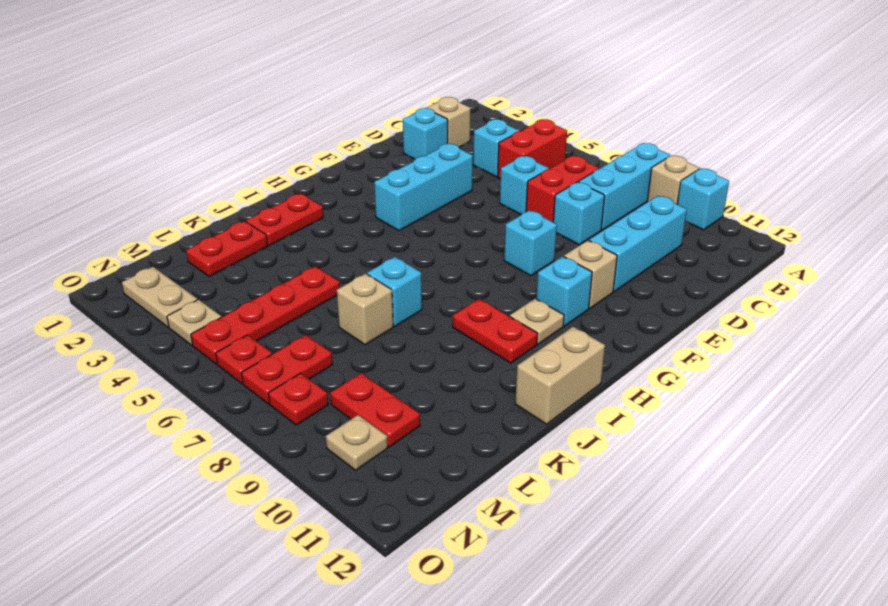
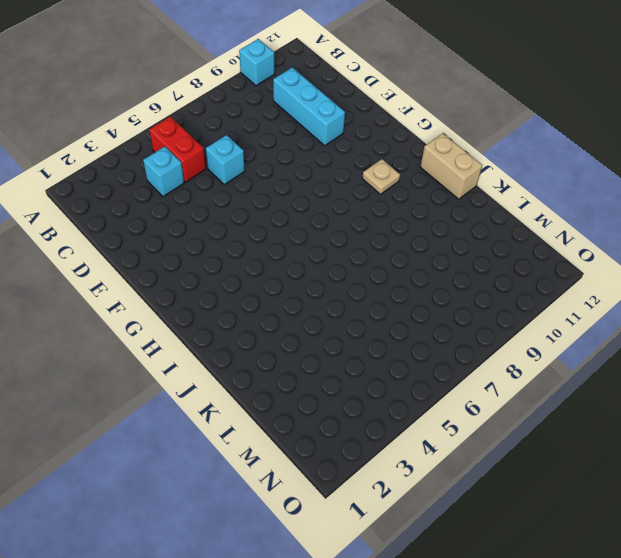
none -> cyan 1x3 brick [579,143,670,230]
none -> tan 1x1 brick [647,155,699,204]
none -> tan 1x1 brick [427,97,471,147]
none -> red 1x2 brick [526,156,599,222]

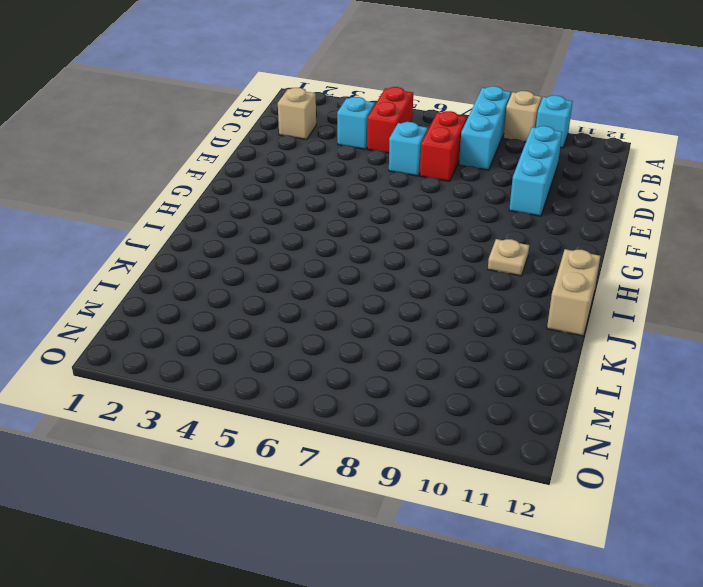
none -> cyan 1x1 brick [403,108,448,159]
none -> cyan 1x1 brick [553,182,605,245]
none -> cyan 1x3 brick [374,144,473,231]
none -> cyan 1x1 brick [504,210,557,276]

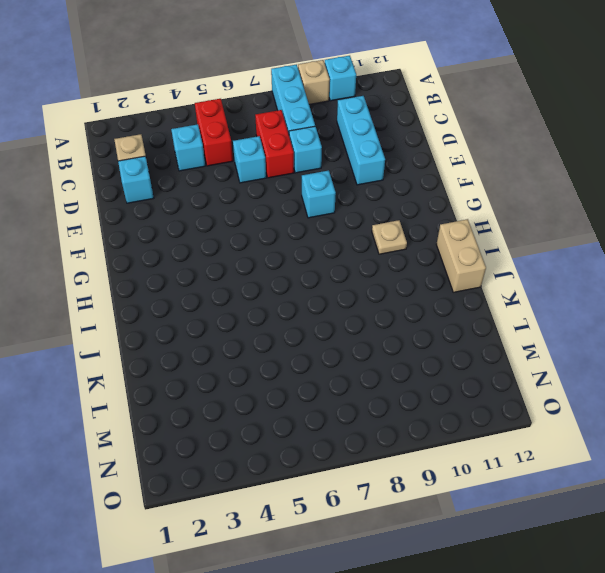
none -> cyan 1x3 brick [374,144,473,231]
none -> tan 1x1 brick [564,240,617,308]
none -> cyan 1x1 brick [536,256,592,326]
none -> red 1x2 plate [246,193,323,246]

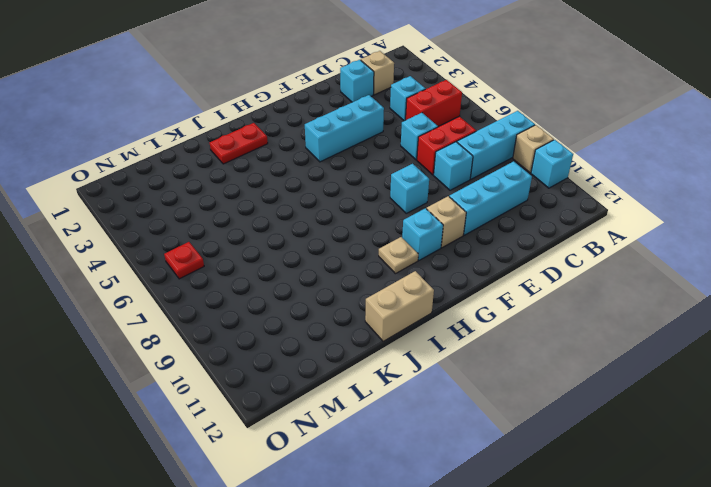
none -> red 1x2 plate [453,299,538,363]
none -> cyan 1x1 brick [367,257,422,326]
none -> red 1x2 plate [186,221,268,277]
none -> red 1x4 plate [191,266,340,364]

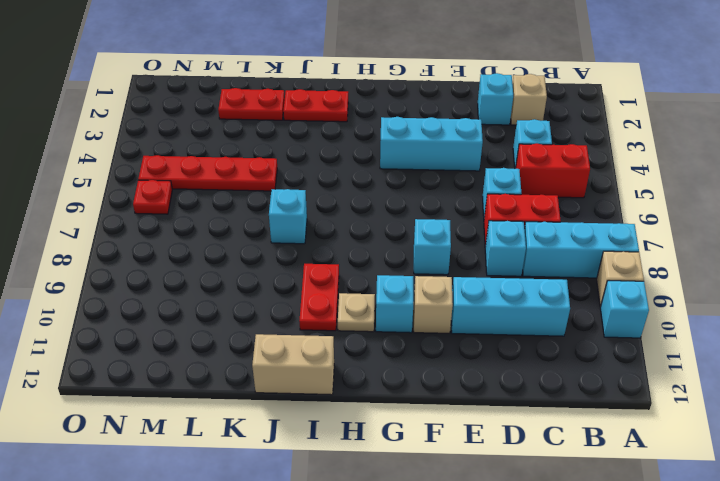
none -> tan 1x1 brick [337,273,393,345]
none -> red 1x2 plate [242,335,333,404]
none -> red 1x2 plate [330,373,420,447]
none -> tan 1x2 plate [122,267,198,327]

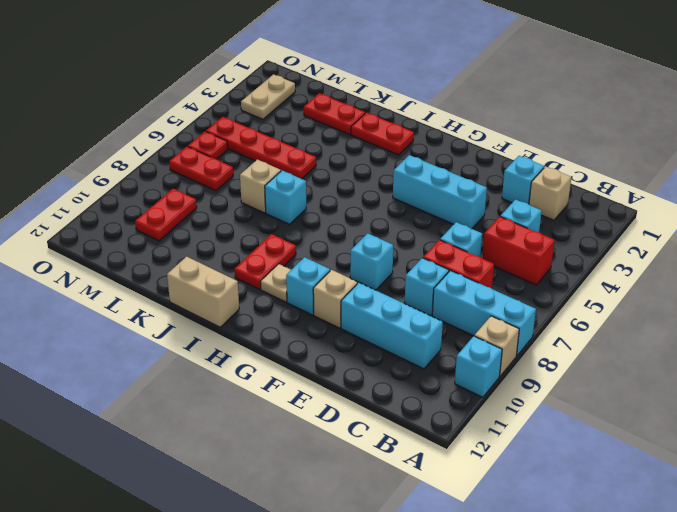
none -> tan 1x1 plate [167,300,221,345]
none -> red 1x1 plate [268,373,328,425]
none -> tan 1x1 plate [326,415,388,470]

